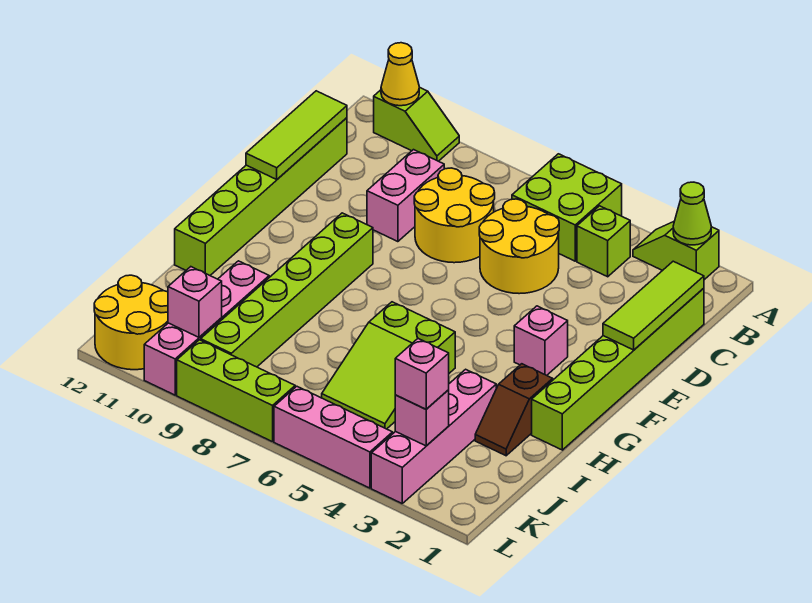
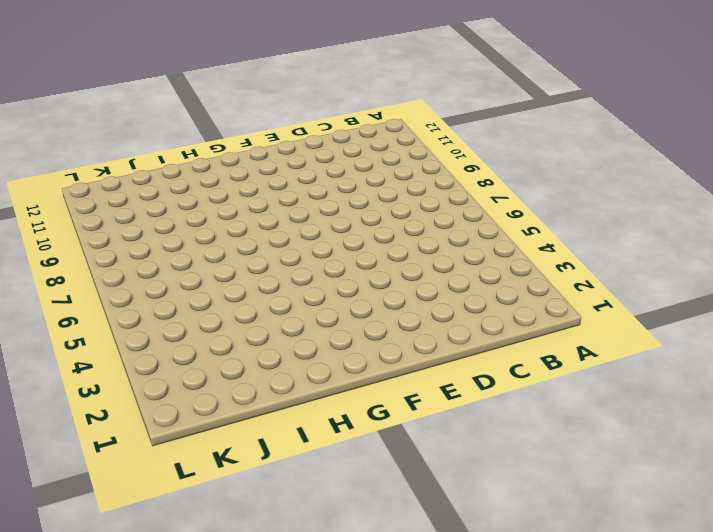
none -> lime 1x2 slope [633,222,719,280]
none -> lime 2x2 brick [512,154,622,261]
none -> lime 1x2 slope [374,87,459,161]

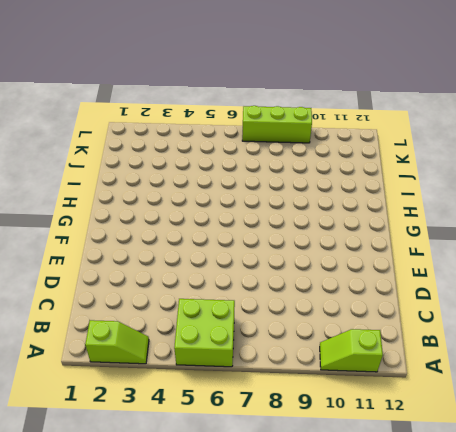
none -> lime 1x1 brick [577,206,630,277]
none -> lime 1x6 brick [532,288,704,450]
none -> yellow 2x2 round brick [479,199,559,294]

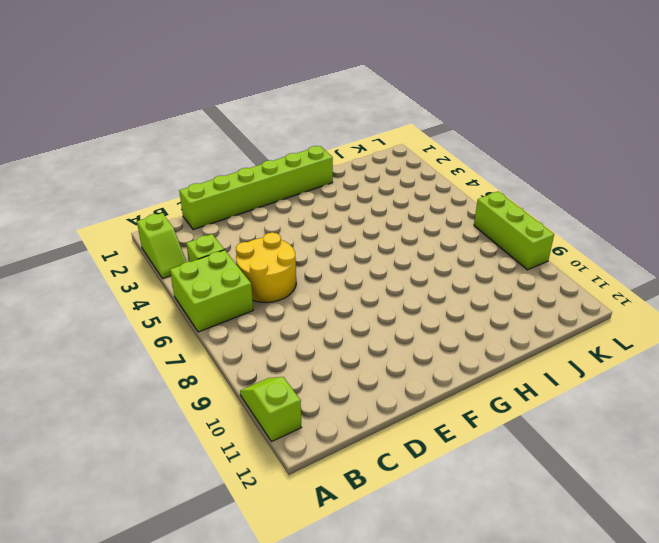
none -> yellow 2x2 round brick [414,168,495,263]
none -> pink 1x2 brick [367,150,444,242]
none -> lime 1x6 brick [175,118,347,275]

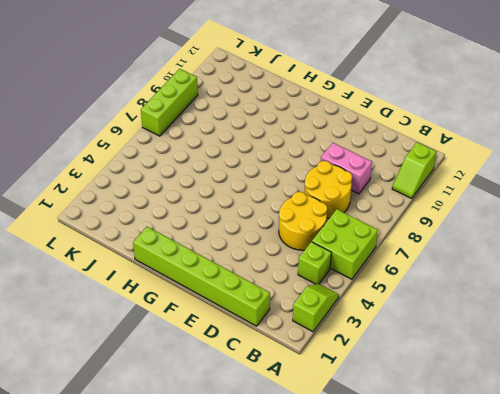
none -> lime 1x6 brick [175,118,347,275]
none -> pink 1x1 brick [514,306,568,375]
none -> lime 1x6 brick [201,213,373,367]

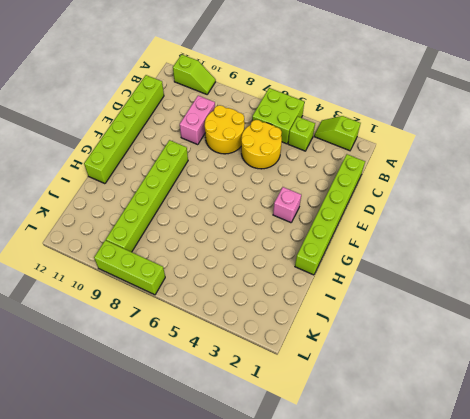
none -> brown 1x2 slope [475,364,553,456]
none -> lime 2x3 slope [322,302,455,429]
none -> pink 1x4 brick [371,369,496,503]

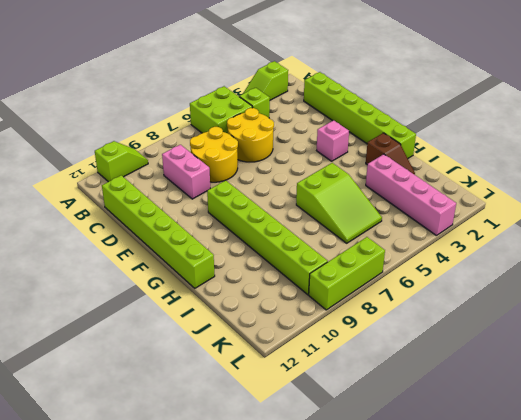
none -> pink 1x4 brick [144,261,269,395]
none -> yellow 2x2 round brick [94,275,168,370]
none -> pink 1x3 brick [274,386,393,488]

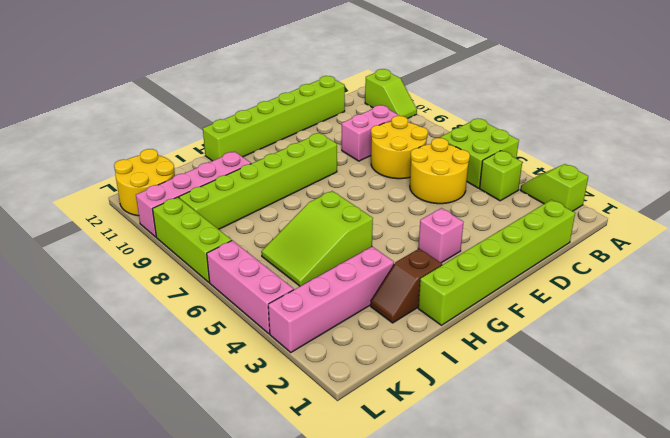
none -> lime 1x1 cone [673,182,711,245]
none -> yellow 1x1 cone [381,43,419,106]
none -> lime 1x3 tile [603,261,704,350]

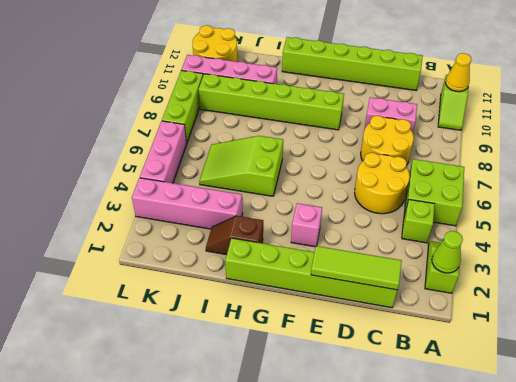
none -> lime 1x3 tile [246,91,347,179]
none -> pink 1x1 brick [395,390,449,446]
none -> pink 1x1 brick [168,267,222,337]

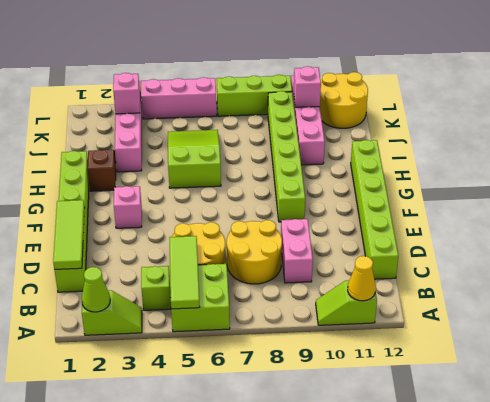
lime 1x3 tile [169,236,200,309] -> lime 1x3 tile moved to [246,91,347,179]
none -> pink 1x1 brick [395,339,449,409]

